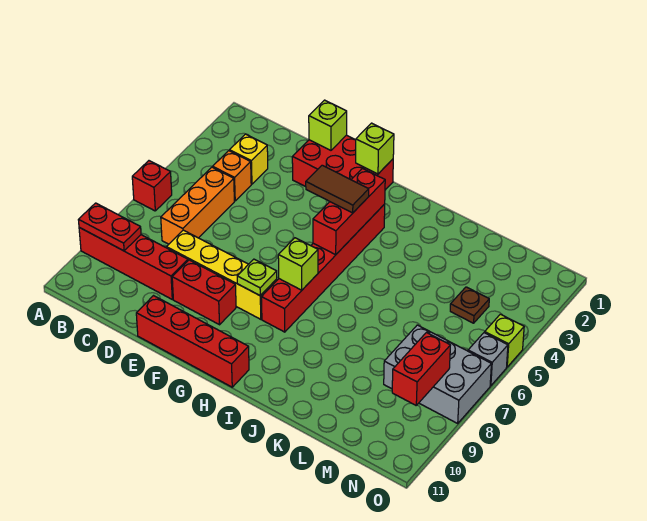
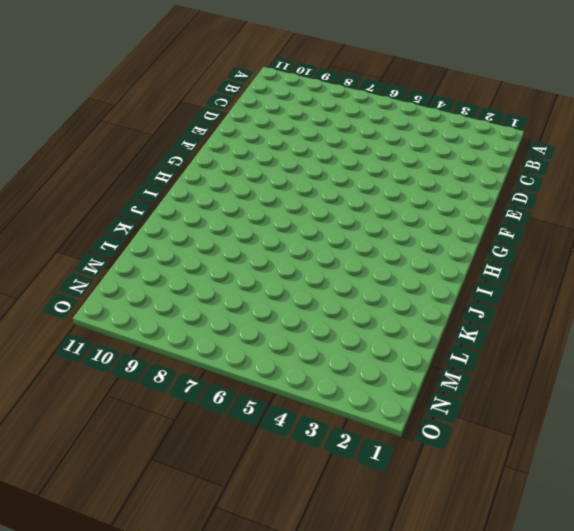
none -> red 1x1 brick [132,161,172,211]
none -> red 1x4 brick [79,228,188,299]
none -> yellow 1x1 brick [230,134,268,184]

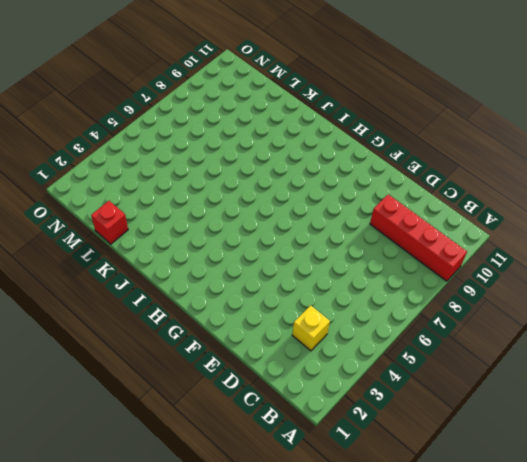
red 1x1 brick [91,201,128,244] -> red 1x1 brick moved to [132,161,172,211]
none -> orange 1x1 brick [213,151,251,201]
none -> orange 1x3 brick [161,167,234,244]
none -> yellow 1x4 brick [167,230,277,319]

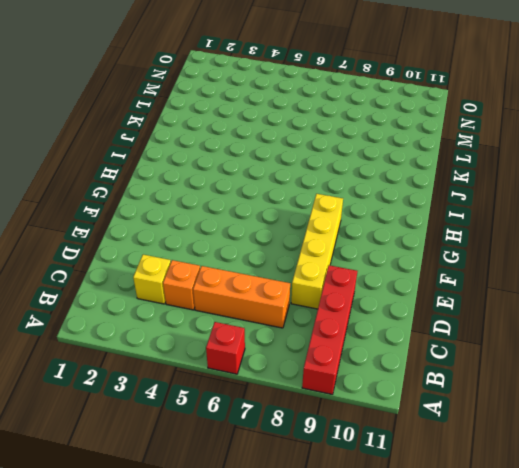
none -> red 2x3 brick [292,135,393,190]
none -> red 1x2 brick [172,260,236,325]
none -> red 1x4 brick [136,296,249,387]

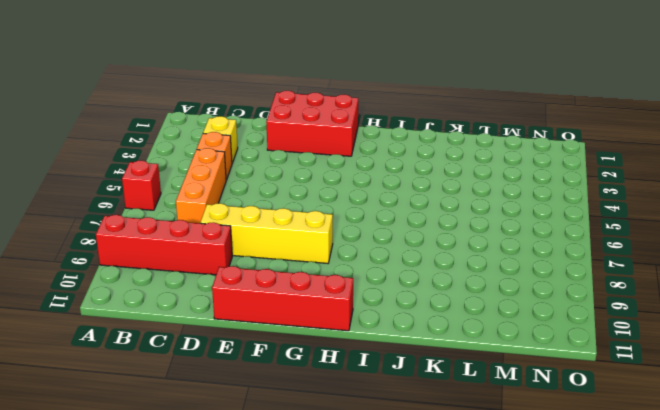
none -> red 1x2 brick [172,260,236,325]
none -> red 1x6 brick [261,204,385,332]
none -> brown 1x1 plate [450,287,489,323]

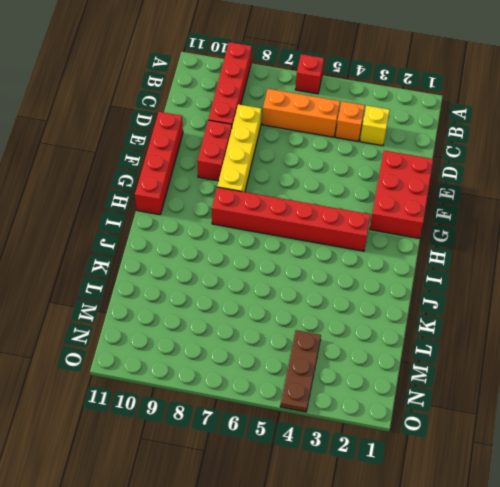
brown 1x3 plate [280,330,321,412] -> brown 1x1 plate [450,287,489,323]
none -> grey 2x3 brick [384,325,491,423]
none -> lime 1x1 brick [485,314,524,367]
none -> grey 1x1 brick [468,333,508,386]

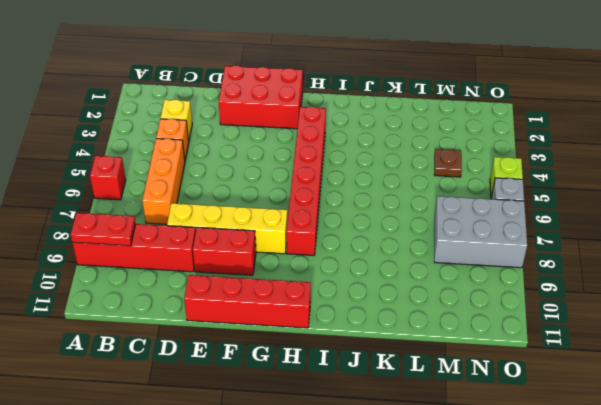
none -> lime 1x1 brick [309,100,347,150]
none -> lime 1x1 brick [356,123,394,174]
none -> lime 1x1 plate [237,259,277,296]

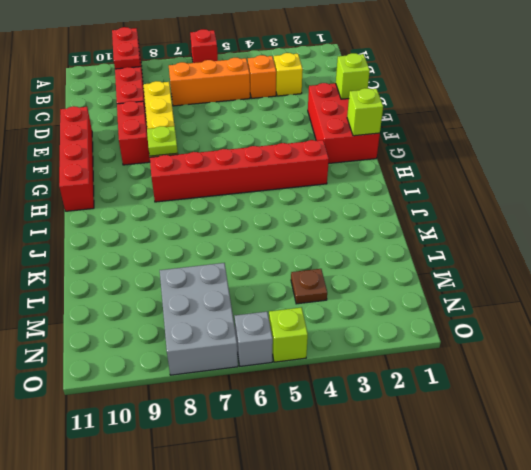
none -> red 1x3 brick [313,169,385,255]
none -> lime 1x1 brick [278,238,318,290]
none -> red 1x2 brick [392,333,450,405]

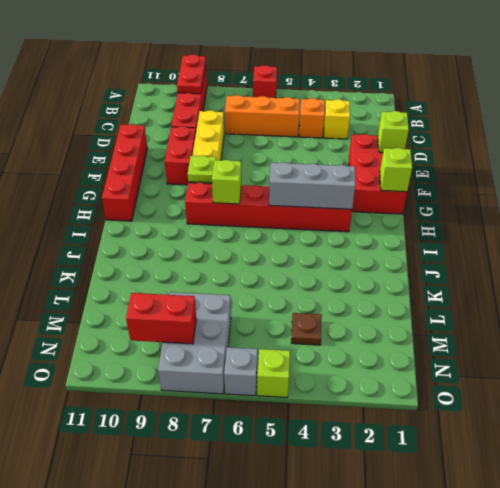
grey 1x3 brick [269,162,356,209] -> red 1x3 brick [313,169,385,255]
none -> brown 1x2 tile [306,165,369,213]

